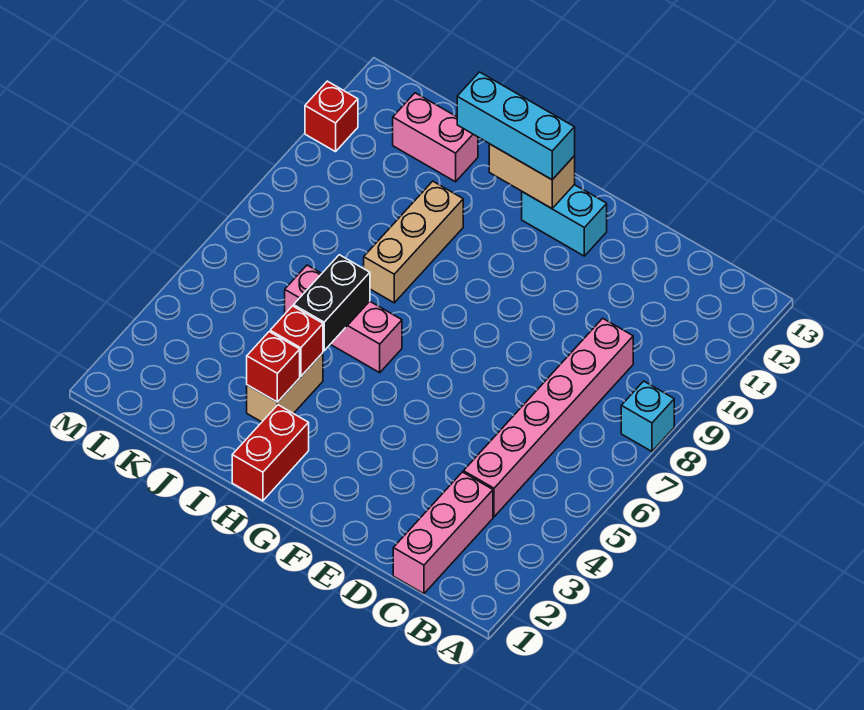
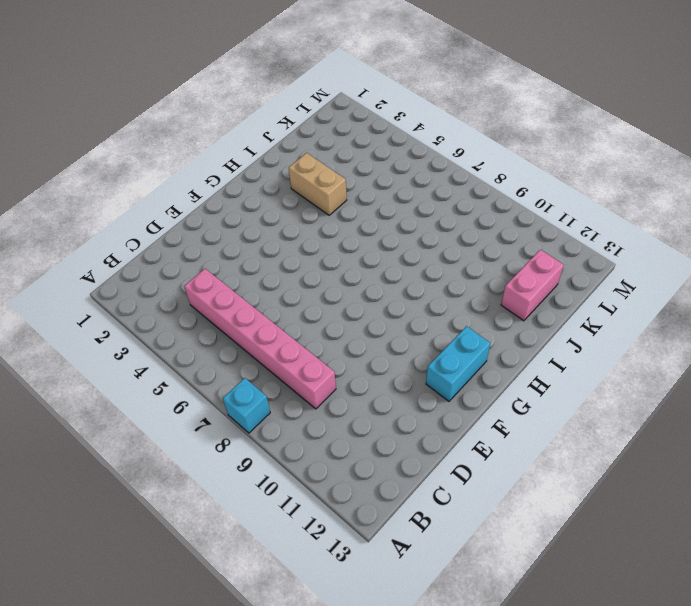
none -> pink 1x3 brick [393,472,493,594]
none -> red 1x2 brick [232,405,309,501]
none -> pink 1x3 brick [285,265,402,373]

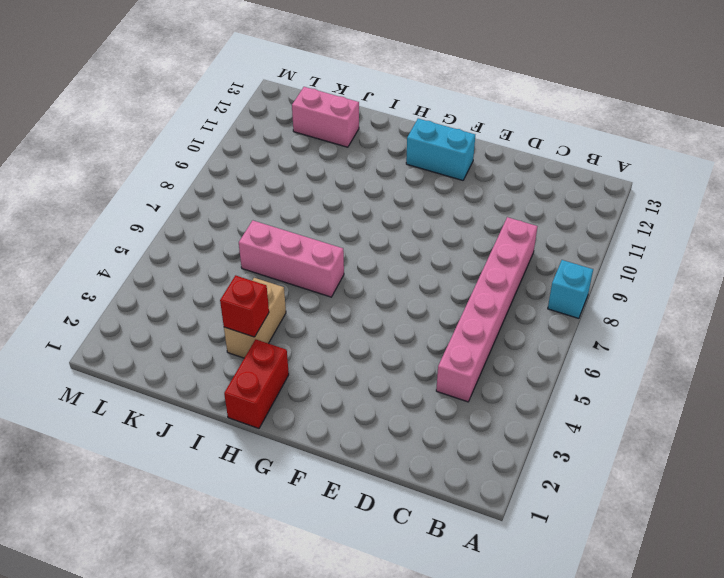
none -> pink 1x3 brick [393,472,493,594]
none -> tan 1x3 brick [364,181,463,303]
none -> red 1x1 brick [305,81,358,152]

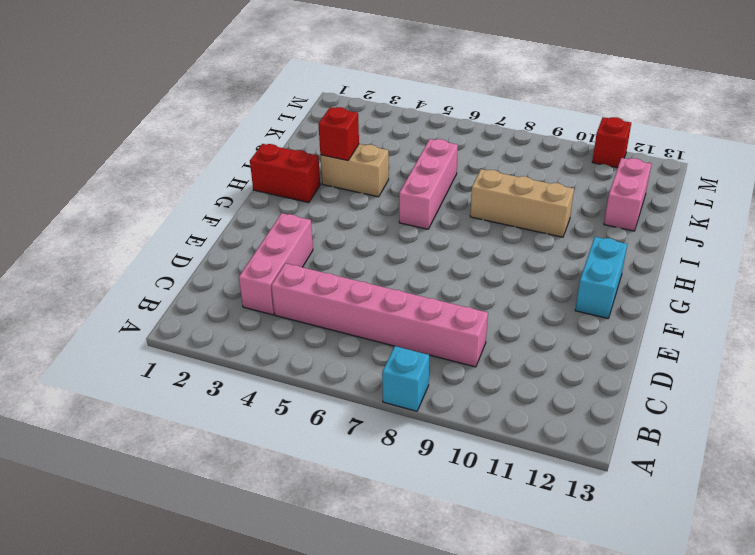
pink 1x3 brick [239,213,313,315] -> pink 1x3 brick turned to [393,472,493,594]
none -> tan 1x2 brick [489,144,575,208]
none -> red 1x1 brick [270,306,323,376]
none -> black 1x2 brick [294,255,370,351]

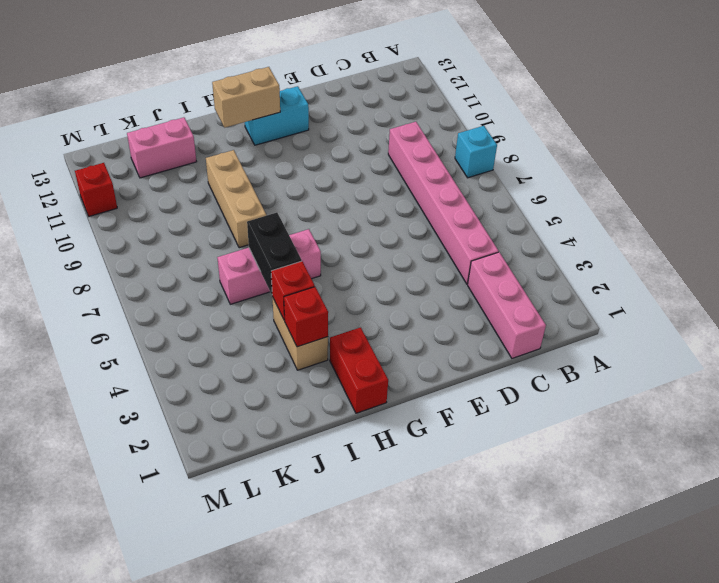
none -> cyan 1x3 brick [457,72,575,180]

